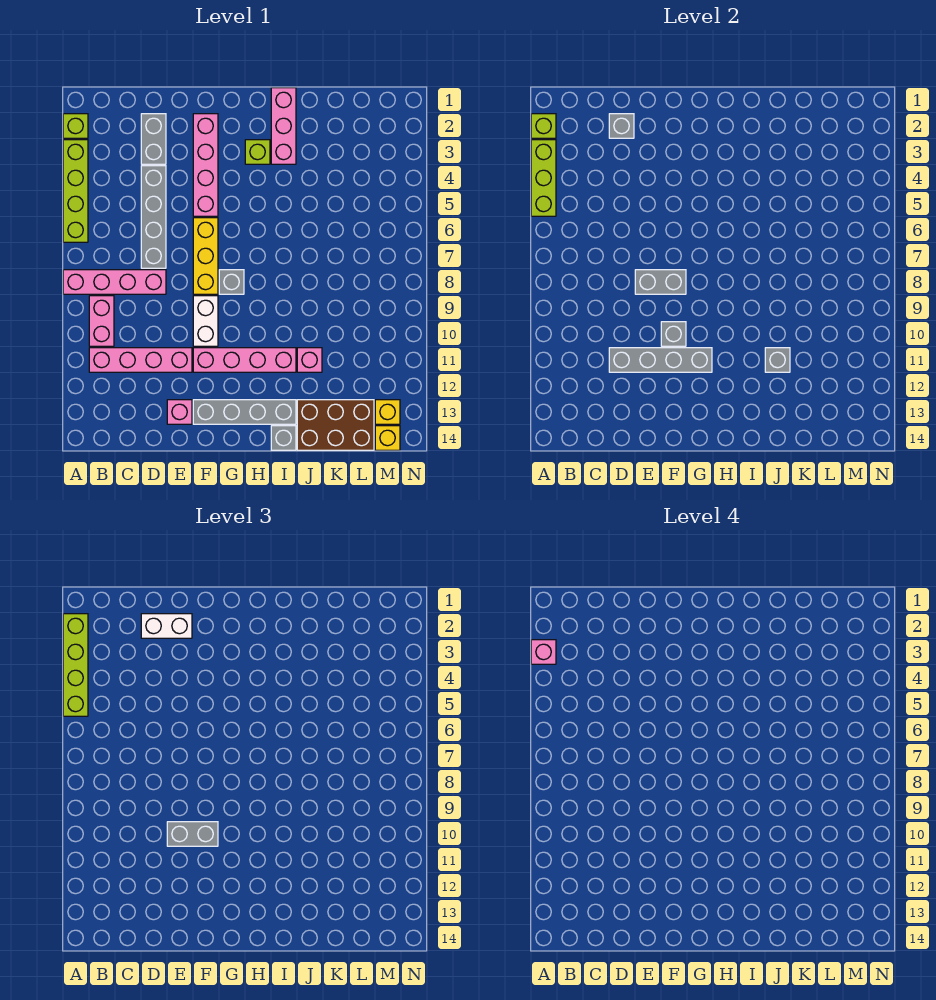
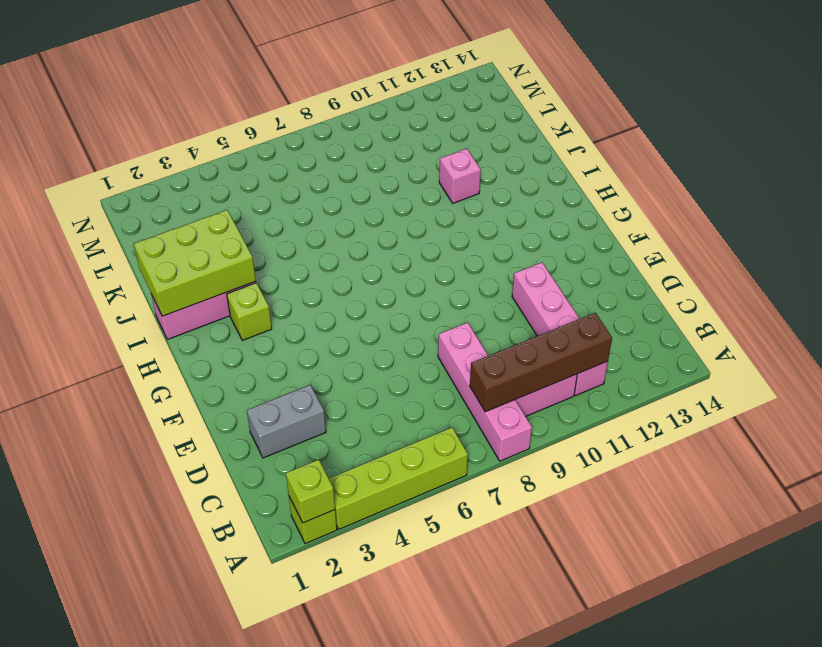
brown 1x4 brick [470,313,612,412] -> none
lime 2x3 brick [134,210,256,316] -> none
none -> grey 1x4 brick [141,166,166,268]
none -> pink 1x1 brick [167,400,192,424]
none -> pink 1x4 brick [193,114,218,216]
none -> yellow 1x3 brick [193,218,218,294]

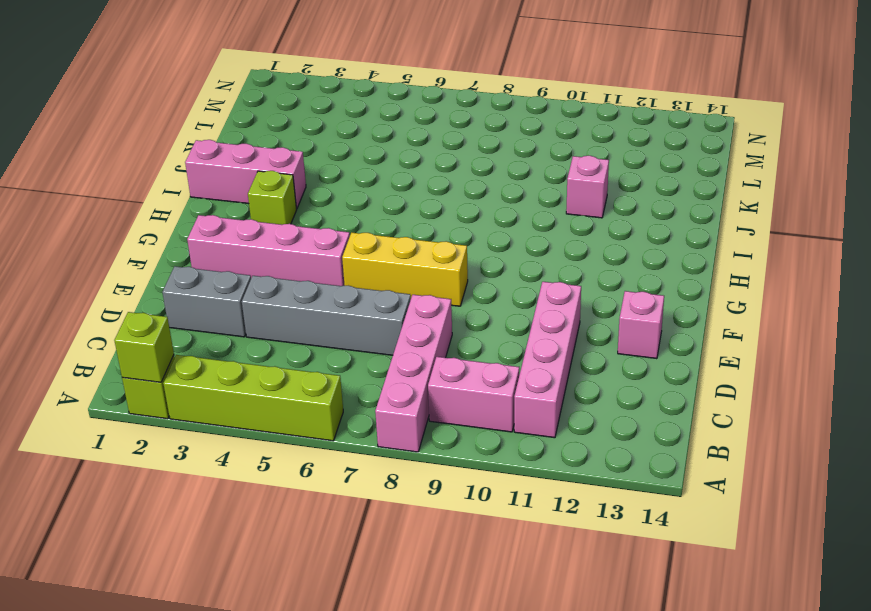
none -> white 1x2 brick [193,296,218,346]
none -> pink 1x4 brick [193,348,296,372]
none -> grey 1x4 brick [193,400,296,424]
none -> grey 1x1 brick [219,270,244,294]

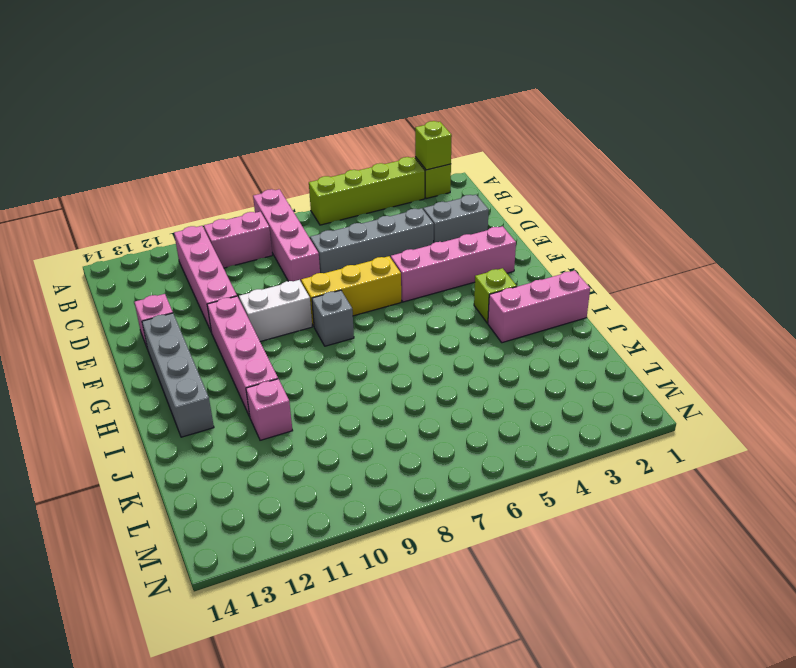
none -> grey 1x1 brick [271,426,296,450]
none -> brown 2x3 brick [297,400,374,450]
none -> yellow 1x1 brick [375,400,400,424]
none -> yellow 1x1 brick [375,426,400,450]

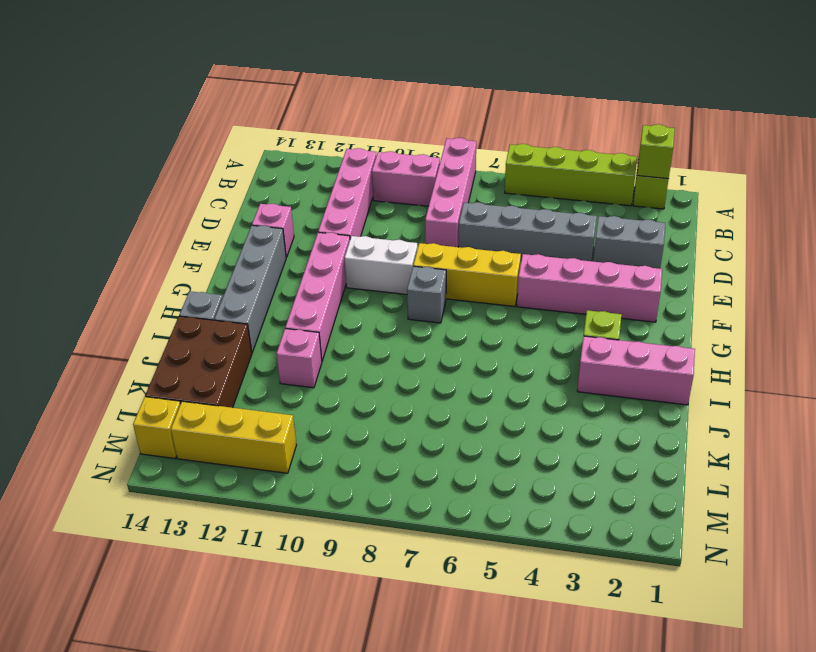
yellow 1x3 brick [171,401,296,473] -> yellow 1x1 brick [375,400,400,424]
none -> lime 1x3 brick [531,140,556,216]
none -> grey 1x1 brick [609,114,634,138]
none -> grey 1x4 brick [609,348,712,372]
none -> grey 1x2 brick [635,270,686,294]

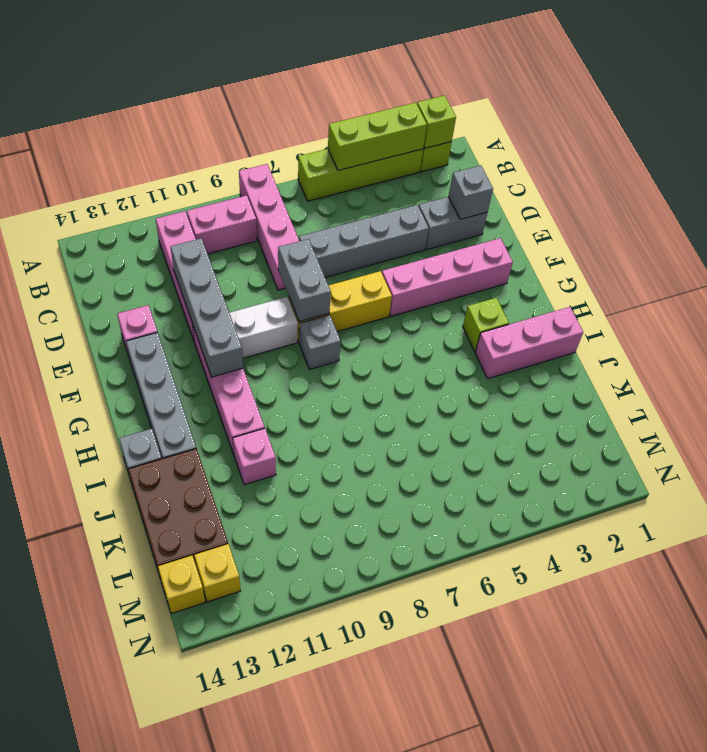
none -> grey 1x1 brick [661,322,686,346]
none -> grey 1x1 brick [765,348,790,372]
none -> lime 1x4 brick [63,614,88,716]
none -> white 1x2 brick [141,614,192,638]

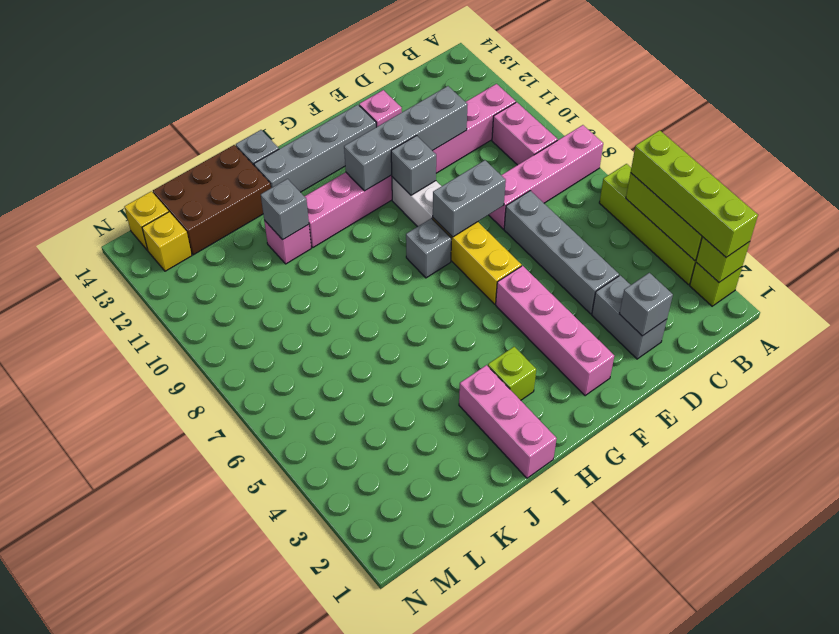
none -> white 1x2 brick [141,614,192,638]
none -> grey 1x2 brick [167,822,218,846]
none -> pink 1x1 brick [531,640,556,664]

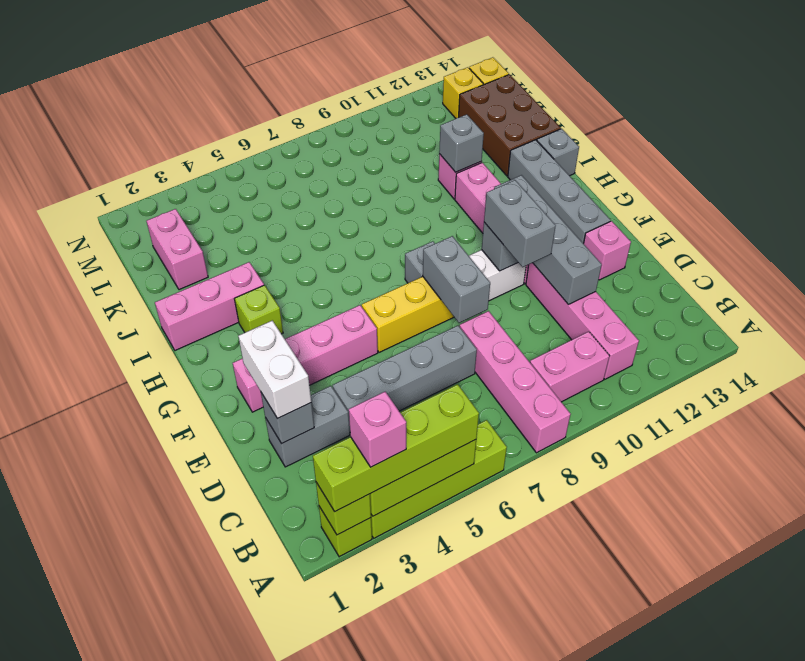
pink 1x2 brick [147,209,208,290] -> none

